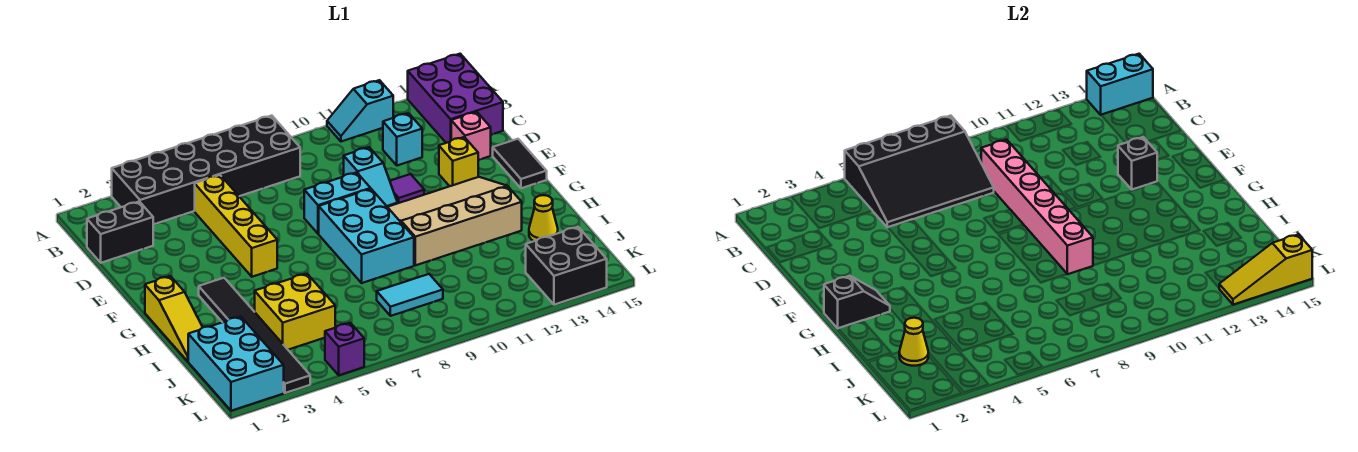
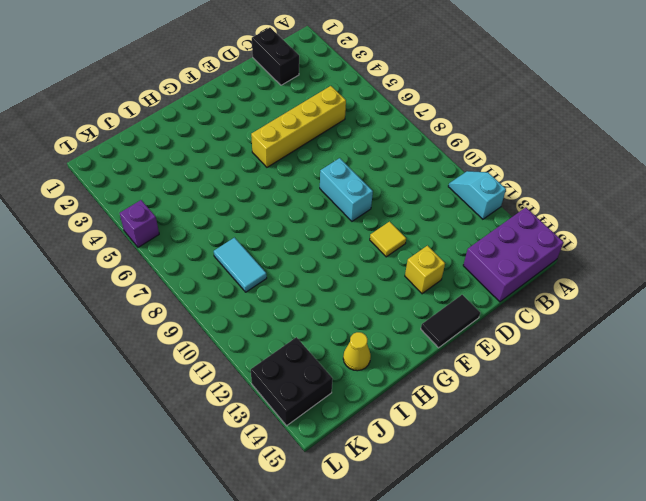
yellow 1x1 tile [370,222,406,257] -> purple 1x1 tile [390,174,424,203]
none -> black 2x6 brick [112,116,300,224]
none -> cyan 1x1 brick [383,113,422,166]
none -> cyan 1x2 slope [344,147,398,207]

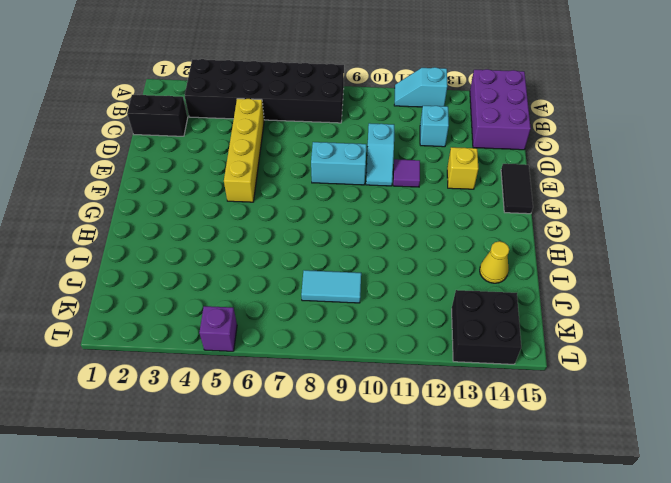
none -> pink 1x1 brick [451,112,491,160]
none -> cyan 2x3 brick [319,189,414,283]
none -> tan 3x4 slope [388,177,522,265]

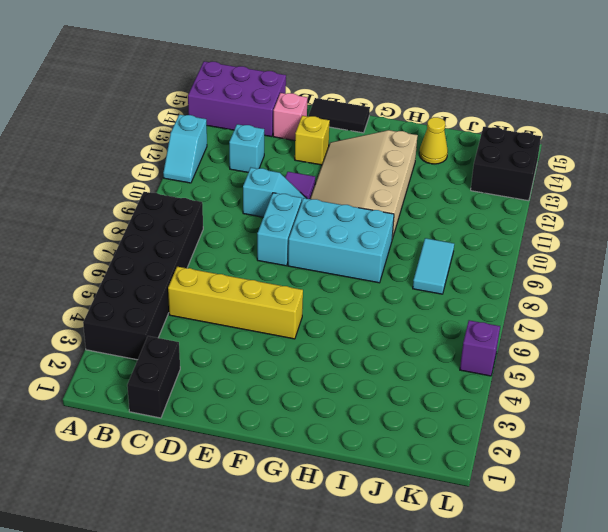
none -> yellow 1x3 slope [145,276,203,361]
none -> black 1x6 tile [199,278,310,393]
none -> yellow 2x2 brick [255,274,335,350]

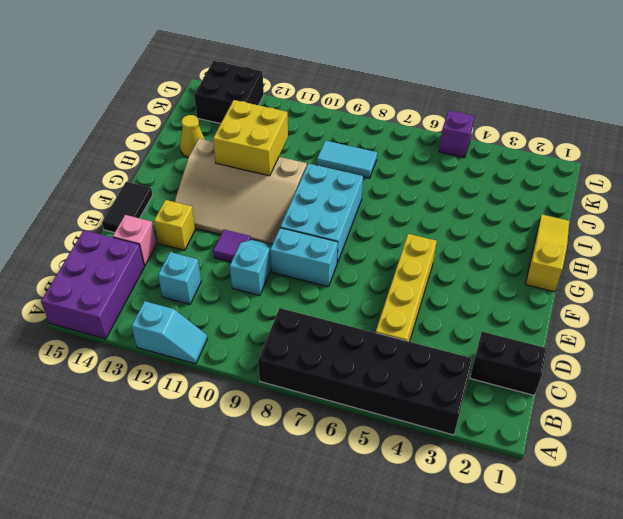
yellow 2x2 brick [213,100,288,176] -> yellow 2x2 brick moved to [255,274,335,350]
none -> black 1x6 tile [199,278,310,393]
none -> cyan 2x3 brick [188,316,284,411]
none -> black 3x4 slope [845,116,994,227]

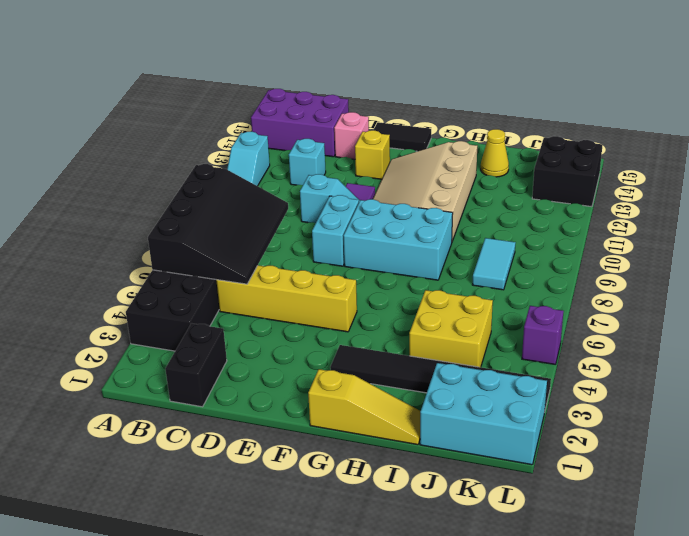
none -> cyan 1x2 brick [1087,54,1153,115]
none -> pink 1x6 brick [981,140,1093,274]
none -> black 1x1 brick [1118,137,1158,189]

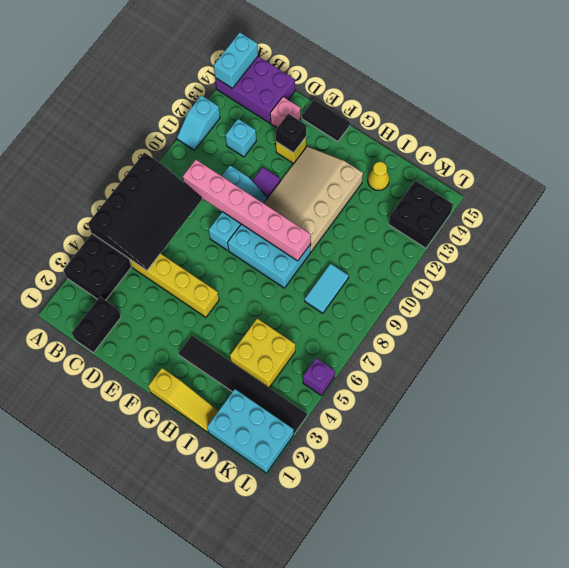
none -> black 1x2 slope [824,276,890,328]
none -> yellow 1x1 cone [899,318,928,366]
none -> yellow 1x3 slope [1219,234,1312,305]

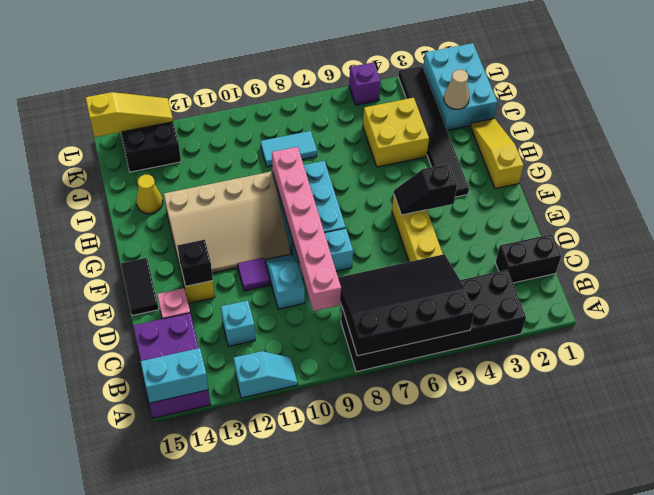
black 1x2 slope [394,164,457,215] -> black 1x2 slope moved to [824,276,890,328]
tan 1x1 cone [444,70,470,109] -> yellow 1x1 cone [899,318,928,366]

